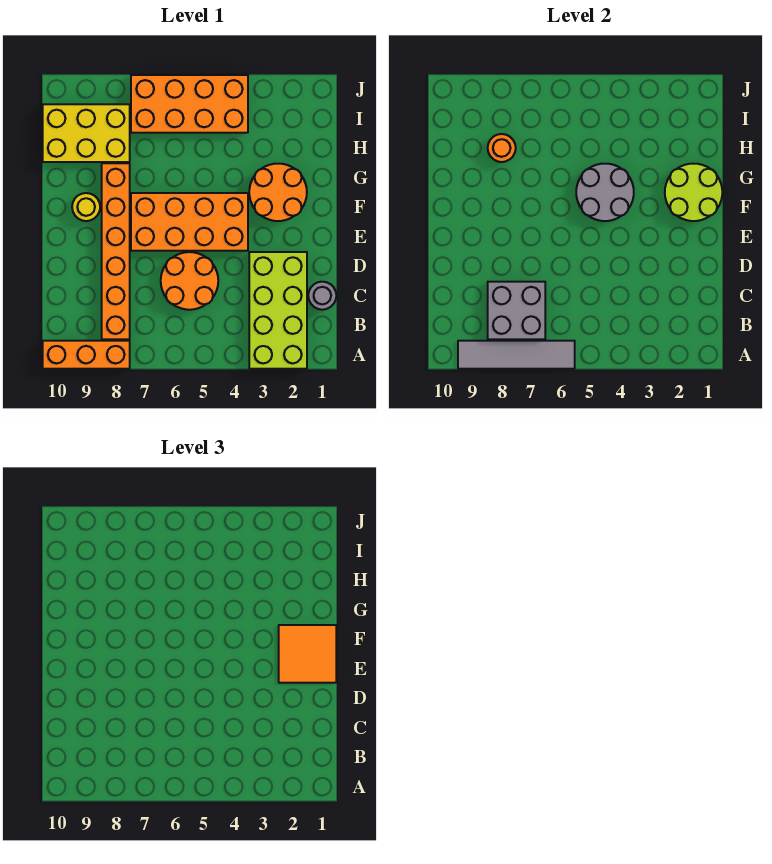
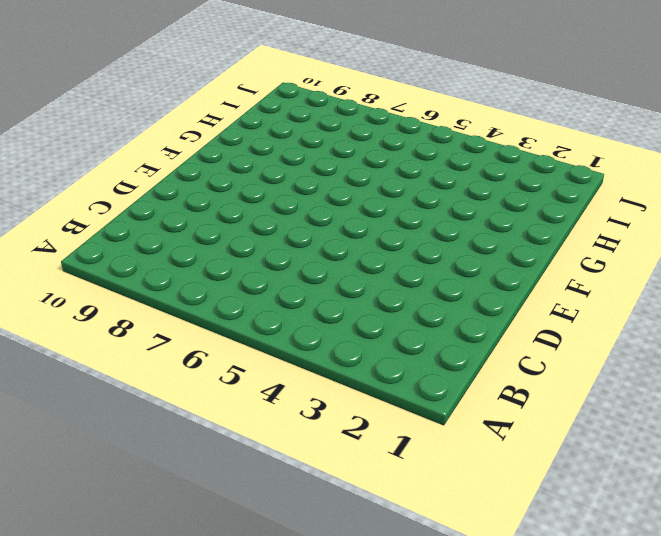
none -> lime 2x4 brick [249,252,307,369]
none -> orange 1x3 brick [43,341,130,369]
none -> orange 1x6 brick [102,163,130,339]

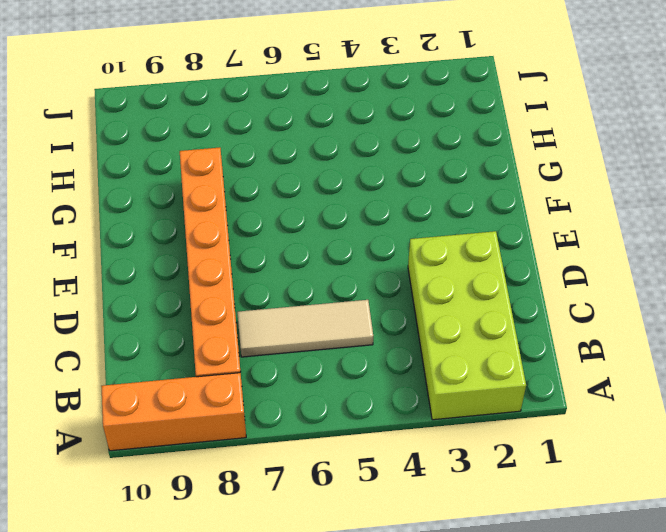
tan 1x3 tile [237,300,373,357] -> orange 2x2 round brick [161,252,218,310]
none -> grey 1x1 round brick [308,282,336,310]
none -> orange 2x4 brick [131,193,248,251]
none -> orange 2x2 round brick [249,164,307,221]

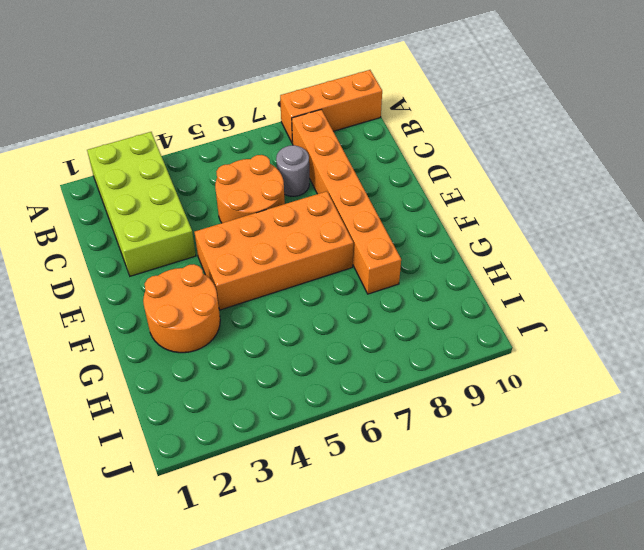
grey 1x1 round brick [276,145,309,196] -> grey 1x1 round brick moved to [308,282,336,310]
none -> yellow 1x1 round brick [72,193,100,221]
none -> yellow 2x3 brick [43,104,130,162]
none -> orange 2x4 brick [131,75,248,133]

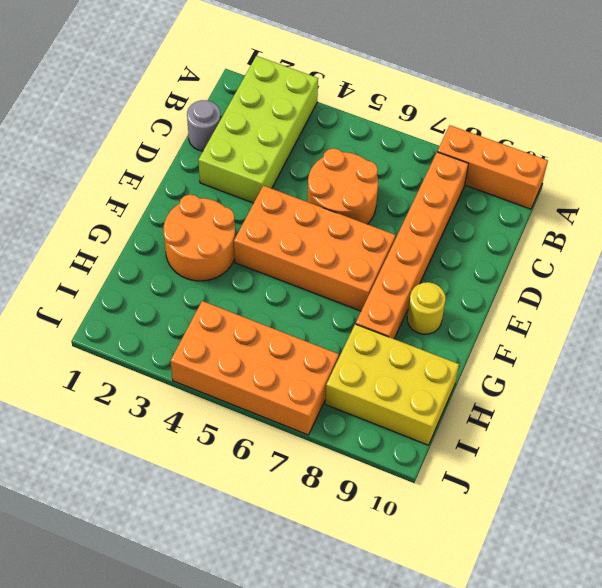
none -> grey 1x4 tile [458,341,575,369]
none -> grey 2x2 brick [488,282,545,339]
none -> lime 2x2 round brick [665,164,722,221]

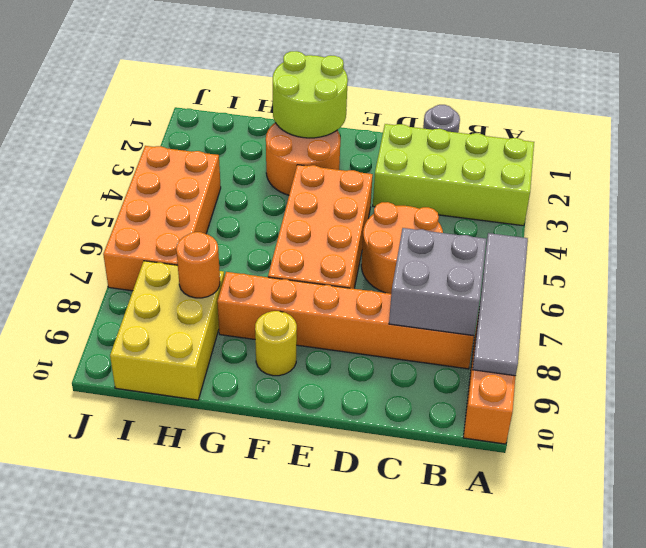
none -> grey 2x2 round brick [576,164,634,221]
none -> orange 2x2 tile [279,625,336,683]

